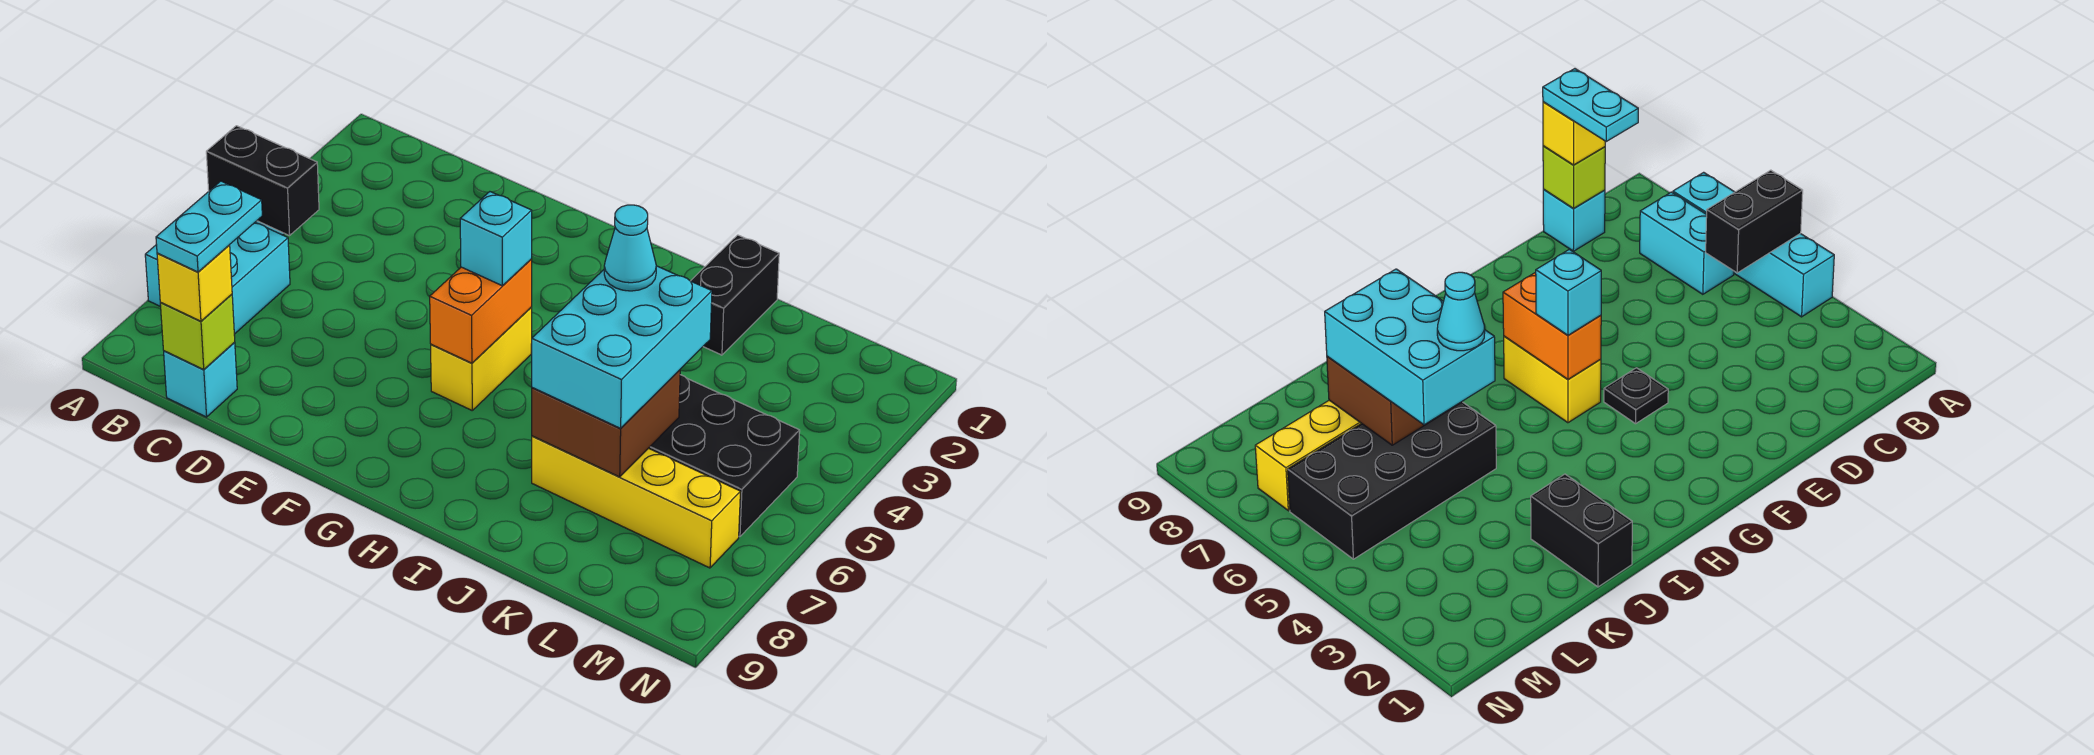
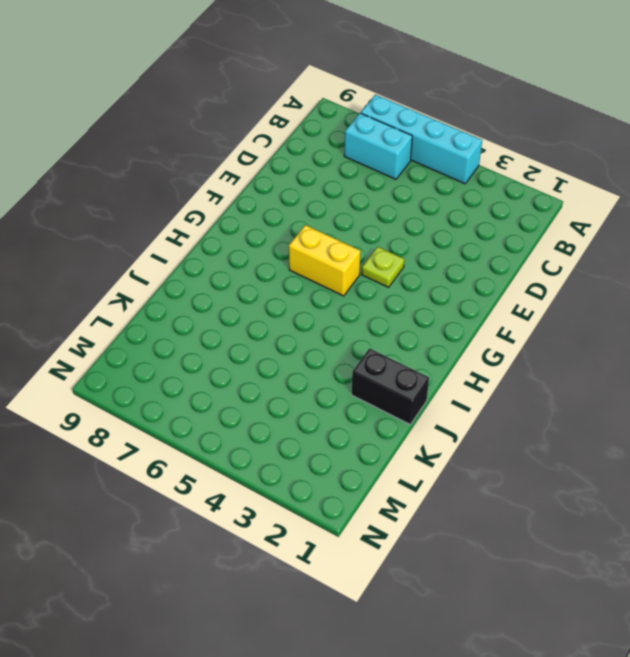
lime 1x1 plate [362,247,404,287] -> black 1x1 plate [1604,368,1668,424]
none -> cyan 1x1 brick [164,342,237,417]
none -> black 2x4 brick [649,375,800,537]
none -> yellow 1x4 brick [532,436,740,568]

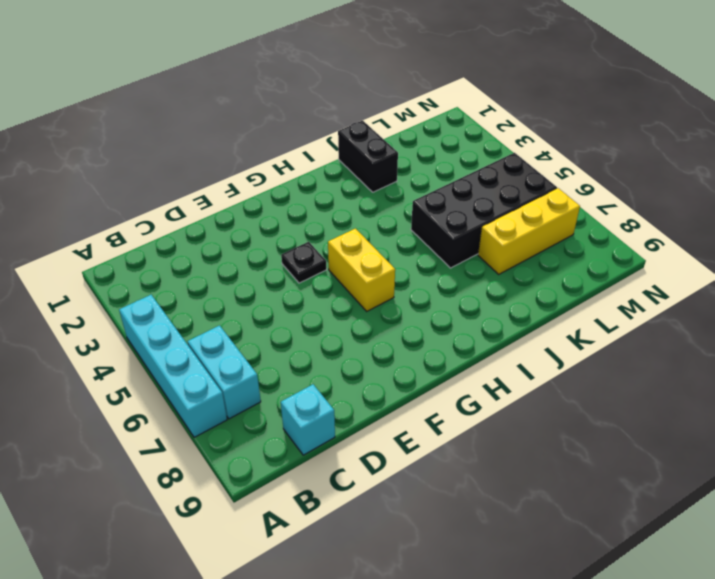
yellow 1x3 brick [478,188,580,274] -> yellow 1x4 brick [532,436,740,568]
none -> black 1x2 brick [206,126,319,236]
none -> lime 1x1 brick [160,294,235,369]
none -> orange 1x2 brick [430,259,532,363]

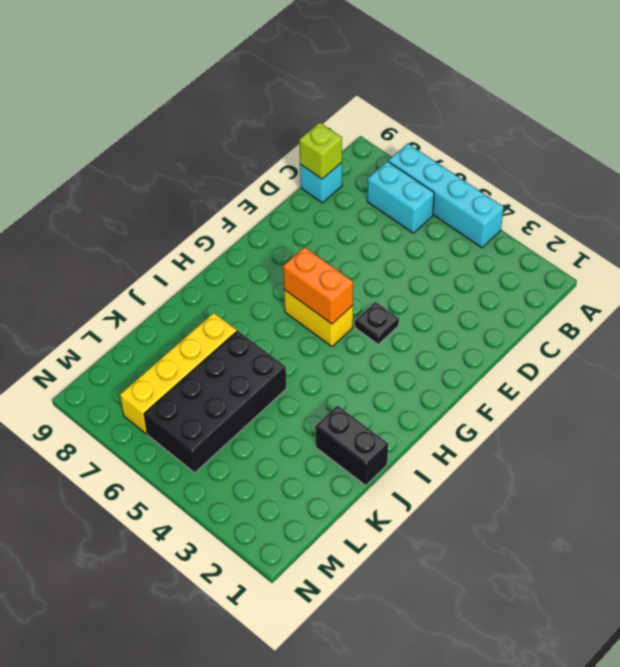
none -> black 1x2 brick [206,126,319,236]
none -> brown 2x2 brick [532,370,680,477]
none -> yellow 1x1 brick [157,245,232,321]

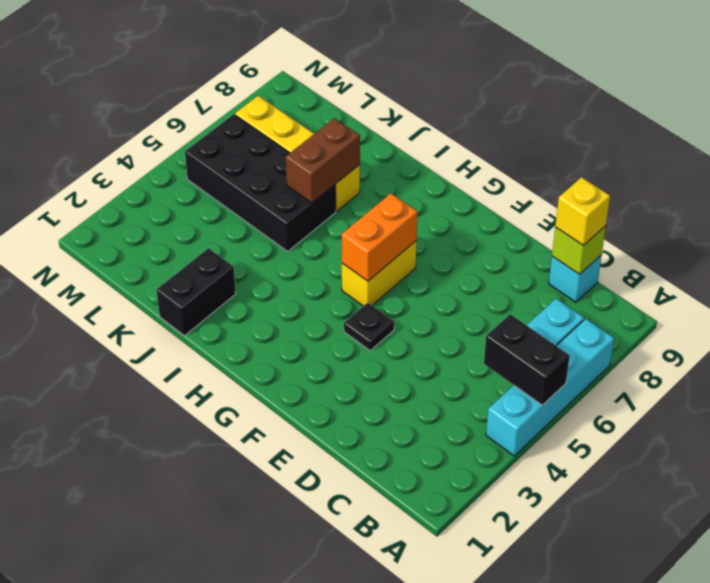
brown 1x2 brick [286,118,360,203] -> brown 2x2 brick [532,370,680,477]
none -> cyan 1x1 brick [460,192,532,286]
none -> cyan 2x3 brick [532,266,712,428]
none -> cyan 1x2 plate [156,181,262,272]

